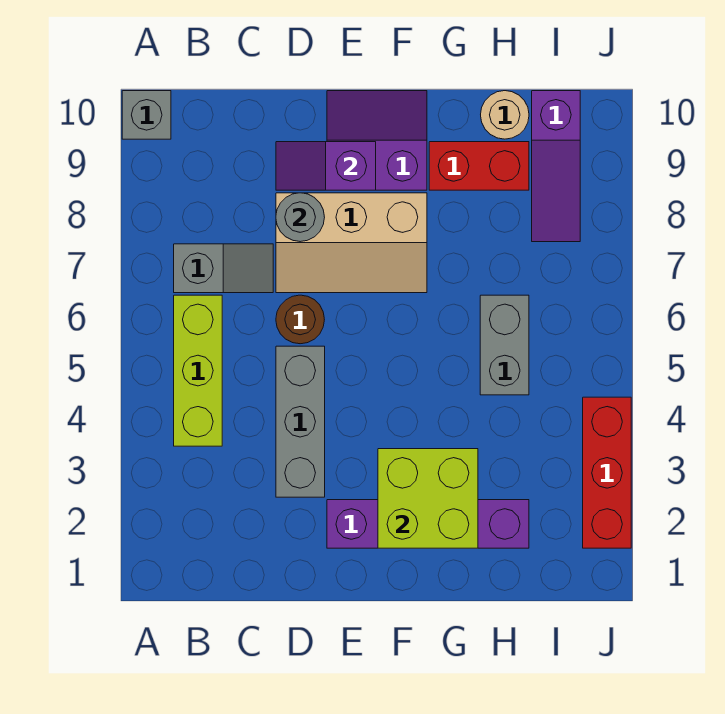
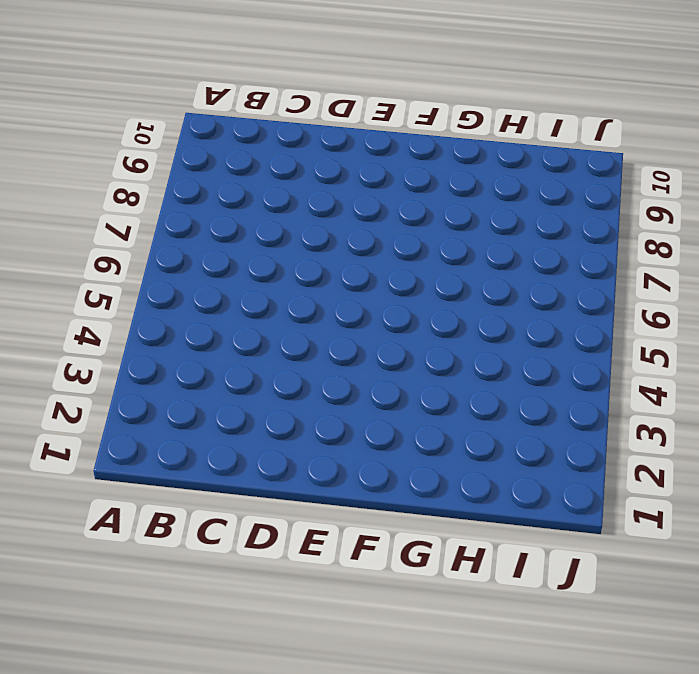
none -> grey 1x1 brick [122,91,171,139]
none -> lime 1x3 brick [174,295,222,446]
none -> grey 1x2 slope [174,244,273,293]

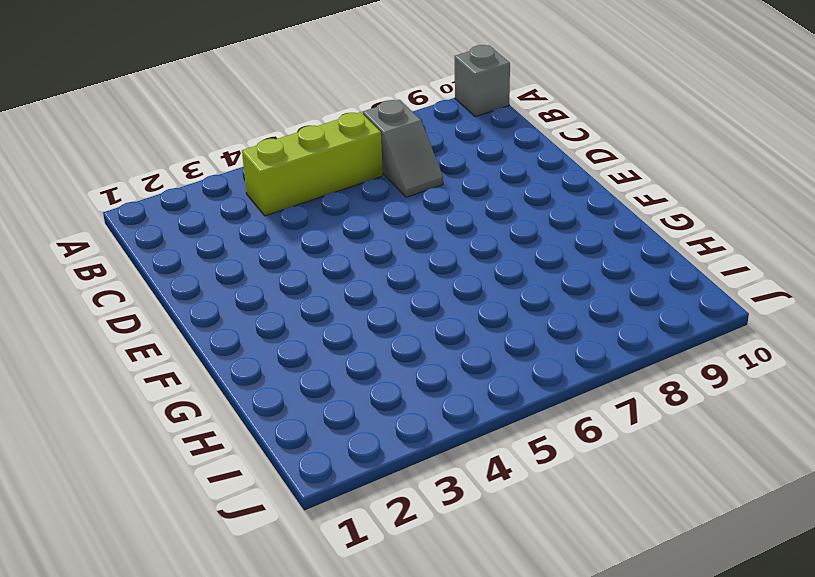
none -> grey 1x3 brick [276,346,325,497]
none -> brown 1x1 round brick [276,295,324,344]
none -> tan 2x3 slope [276,193,427,293]

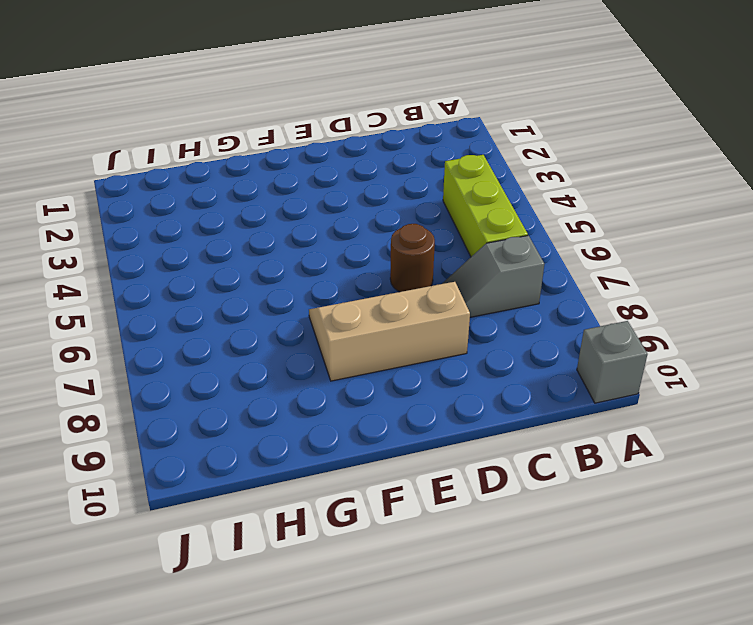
none -> grey 1x3 brick [276,346,325,497]
none -> purple 1x4 brick [327,500,529,548]
none -> purple 2x2 slope [327,91,427,190]

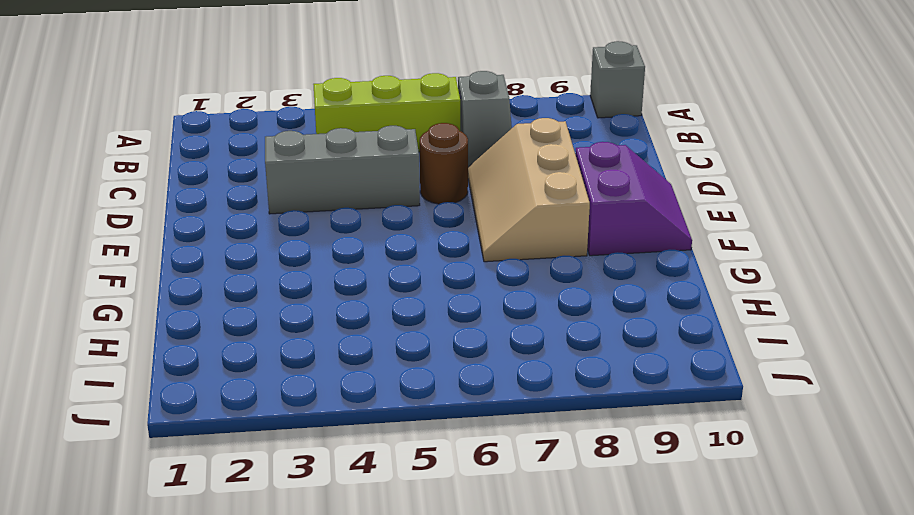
none -> purple 1x4 brick [327,500,529,548]
none -> red 1x2 brick [429,142,529,190]
none -> grey 1x2 brick [480,295,529,395]

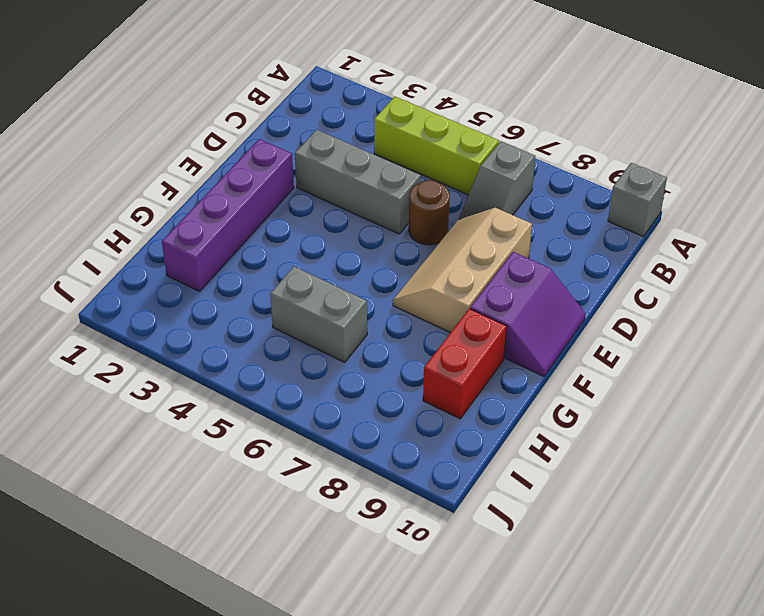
none -> tan 1x1 round brick [481,91,529,139]
none -> purple 1x3 slope [532,91,580,242]
none -> red 1x3 brick [583,397,631,548]

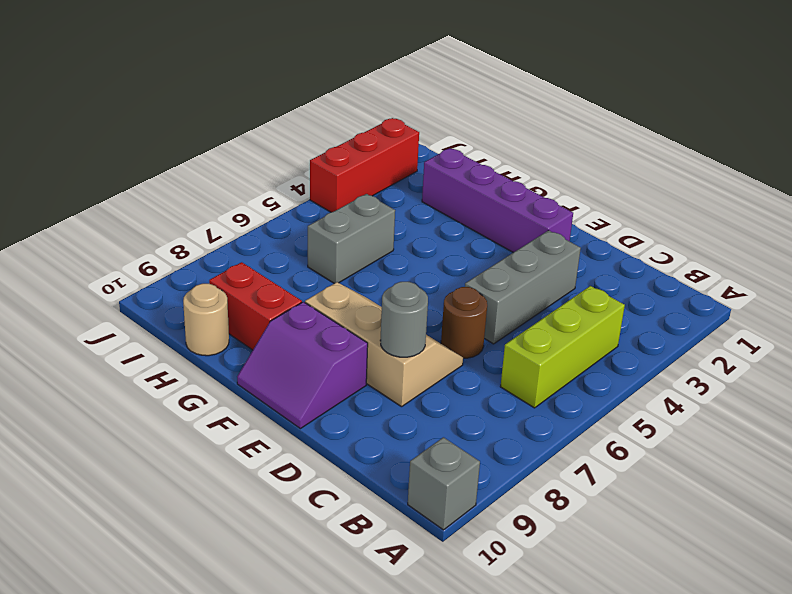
none -> grey 1x2 slope [174,244,273,293]
none -> purple 1x3 slope [532,91,580,242]
none -> purple 1x2 slope [276,142,376,190]

